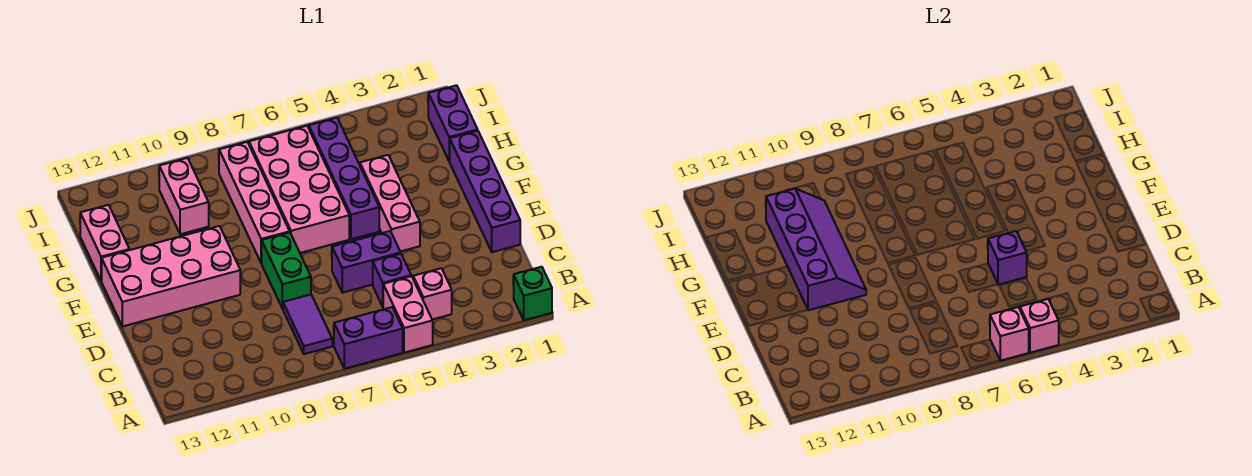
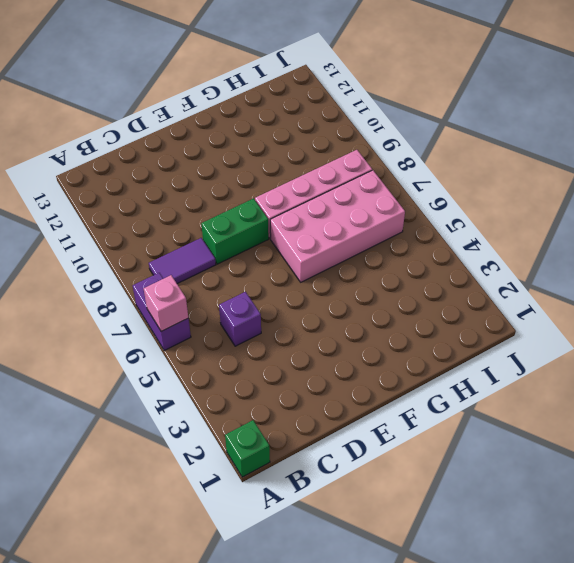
none -> pink 1x2 brick [383,276,433,353]
none -> pink 1x1 brick [413,268,452,320]
none -> purple 1x4 brick [449,131,520,252]

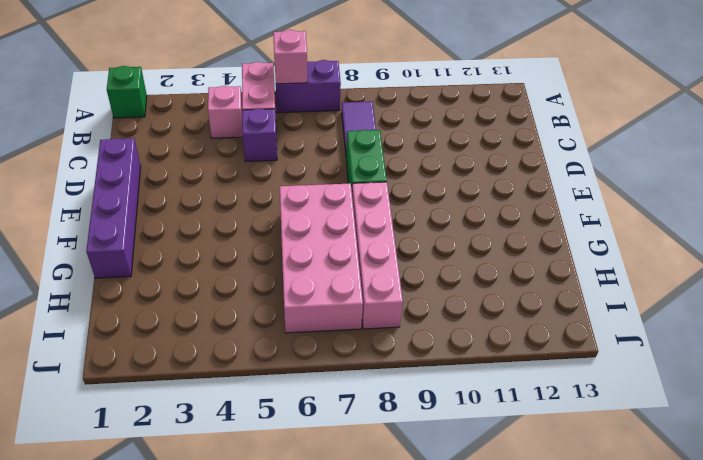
none -> purple 1x2 brick [332,231,401,293]
none -> pink 1x3 brick [360,155,420,252]
none -> pink 2x4 brick [102,226,240,326]

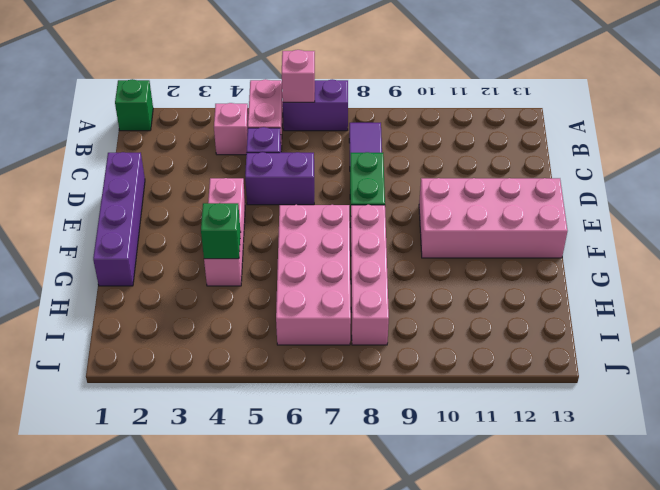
green 1x1 brick [201,203,241,259] -> none
none -> purple 1x4 brick [309,118,379,239]
none -> pink 1x2 brick [80,205,129,281]
none -> purple 1x2 brick [428,85,478,161]

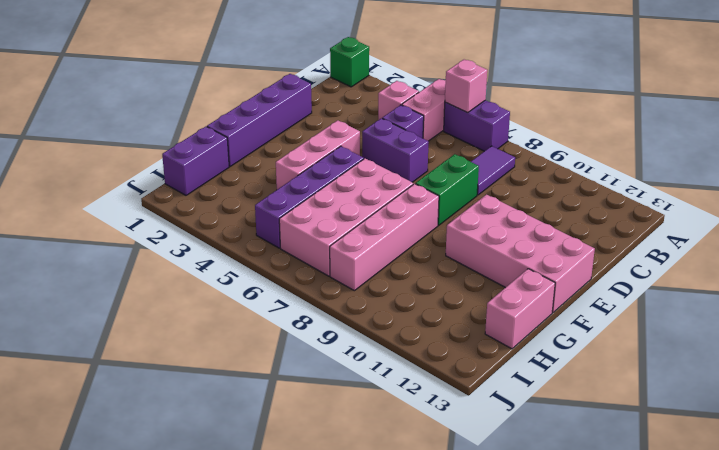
none -> pink 1x2 brick [159,158,209,234]
none -> pink 1x1 brick [1020,299,1059,353]
none -> purple 1x1 brick [988,231,1027,285]

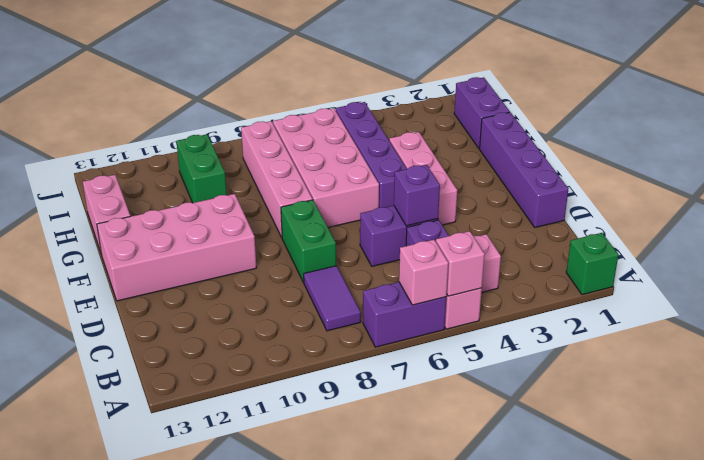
green 1x2 brick [176,134,227,203] -> pink 1x2 brick [159,158,209,234]
none -> purple 2x4 slope [766,189,866,310]

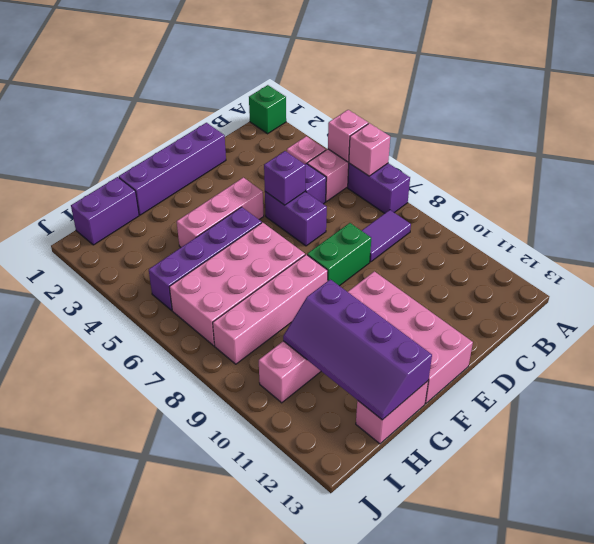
purple 2x4 slope [283,279,432,420] -> purple 2x4 slope turned to [766,189,866,310]

